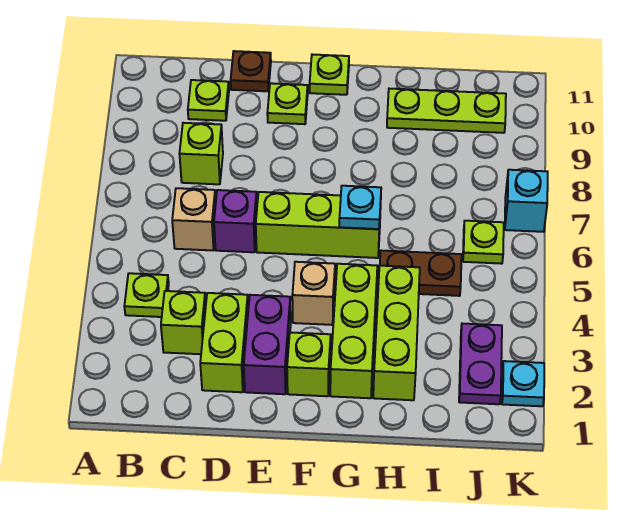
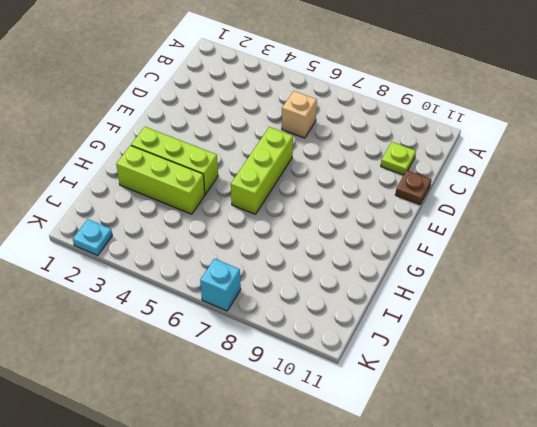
none -> lime 1x1 plate [124,273,169,317]
none -> lime 1x1 brick [161,291,206,354]
none -> lime 1x1 brick [180,123,223,184]

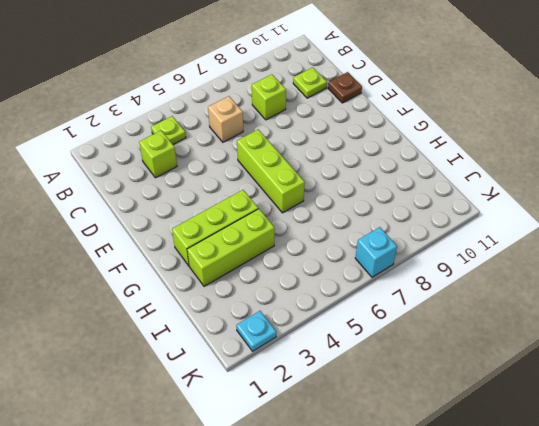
none -> lime 1x2 brick [200,293,248,392]
none -> purple 1x1 brick [214,190,257,252]
none -> purple 1x2 brick [244,295,291,394]

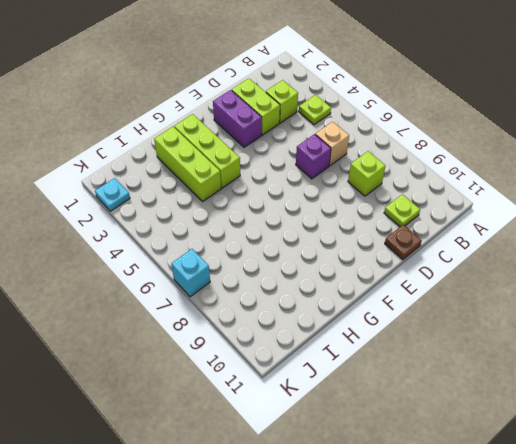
none -> lime 1x3 brick [256,192,381,258]
none -> lime 1x1 plate [267,83,308,124]
none -> lime 1x1 brick [287,332,331,396]

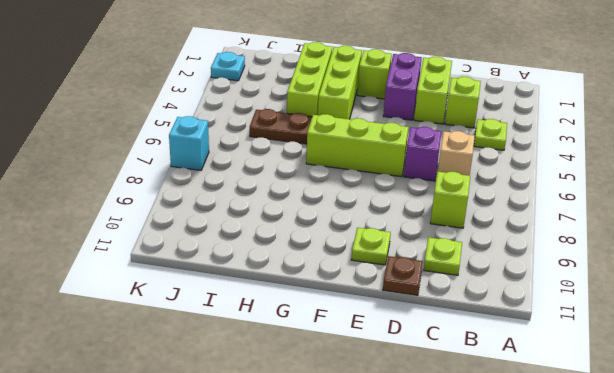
none -> tan 1x1 brick [292,262,335,325]
none -> lime 1x1 plate [310,54,349,95]
none -> lime 1x3 plate [387,89,506,133]

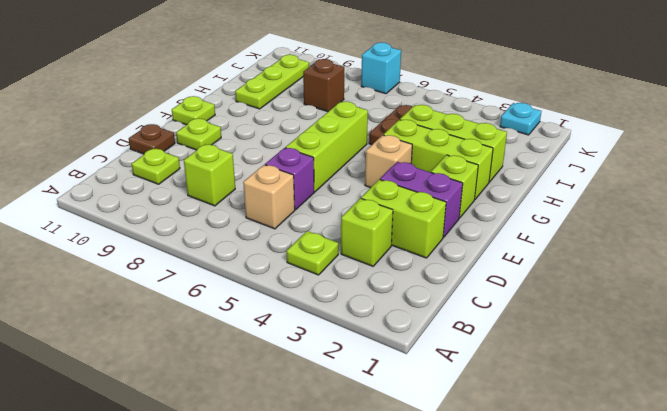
brown 1x1 brick [303,59,344,112] -> none
none -> purple 1x2 plate [459,324,502,404]
none -> lime 1x1 plate [463,221,504,264]
none -> cyan 1x1 plate [339,186,381,229]

